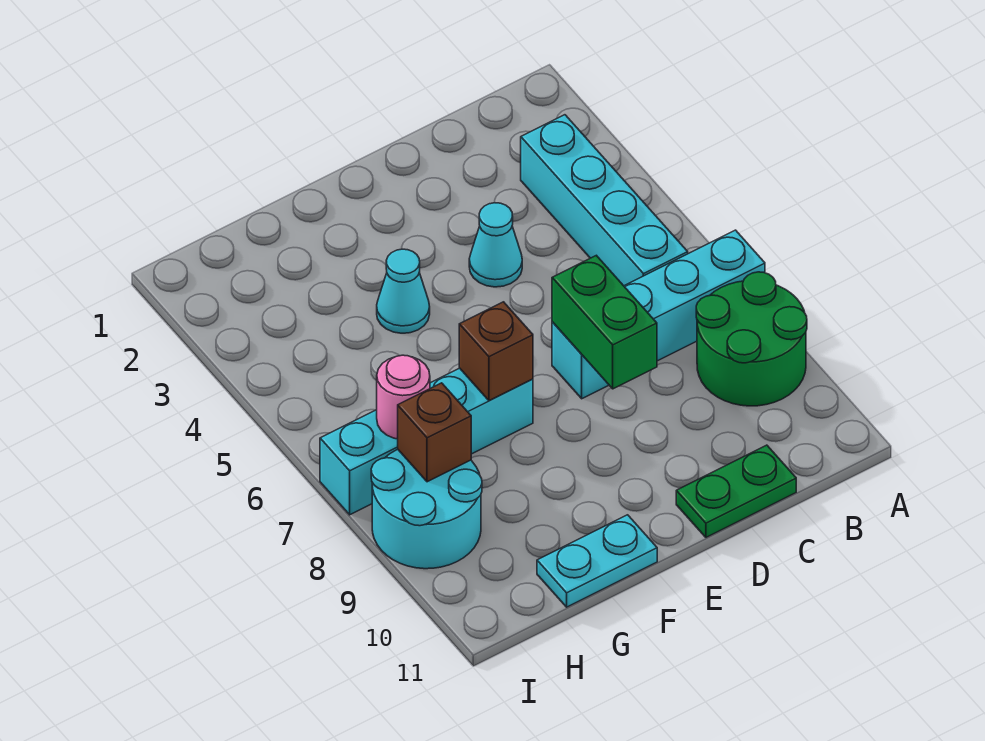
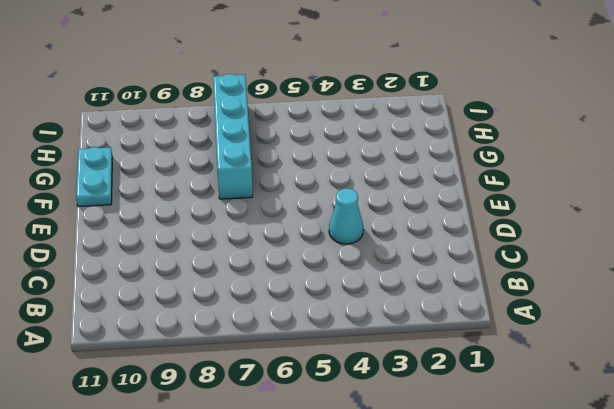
none -> cyan 1x4 brick [552,230,765,399]
none -> green 2x2 round brick [696,272,807,406]
none -> cyan 1x4 brick [521,115,688,286]

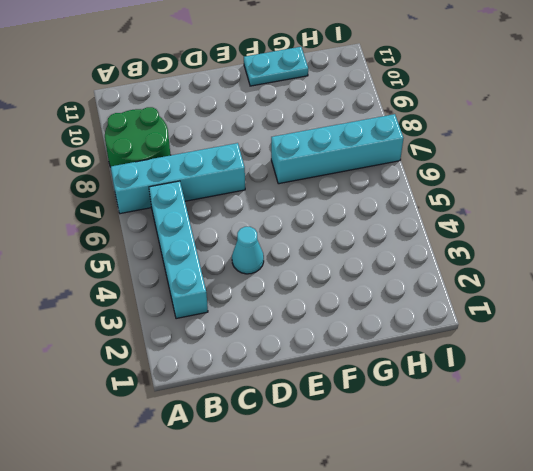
none -> green 1x2 plate [676,445,796,537]
none -> cyan 1x1 cone [377,249,430,333]
none -> cyan 2x2 round brick [371,450,482,569]

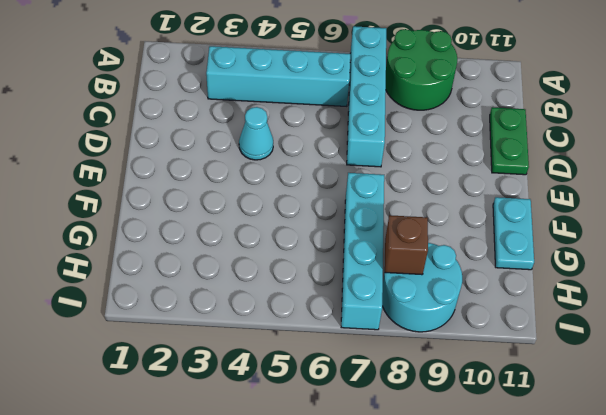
none -> cyan 1x1 cone [377,249,430,333]
none -> green 1x2 brick [552,255,657,389]
none -> brown 1x1 brick [459,302,533,401]

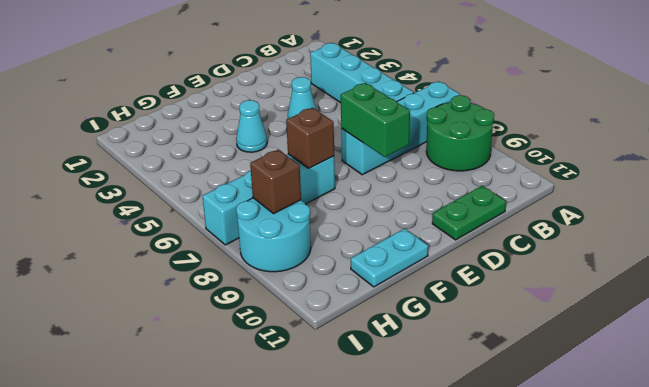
none -> pink 1x1 round brick [377,355,430,439]

